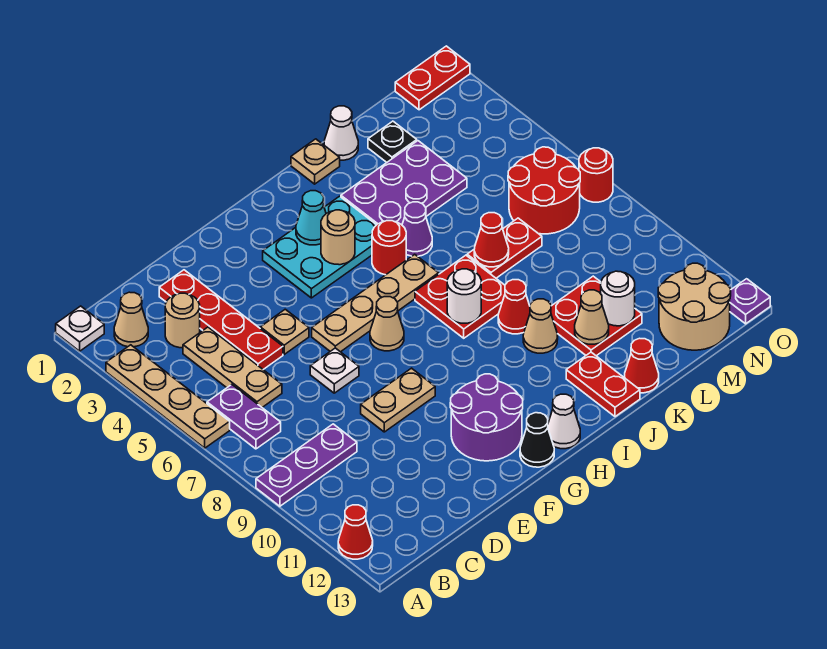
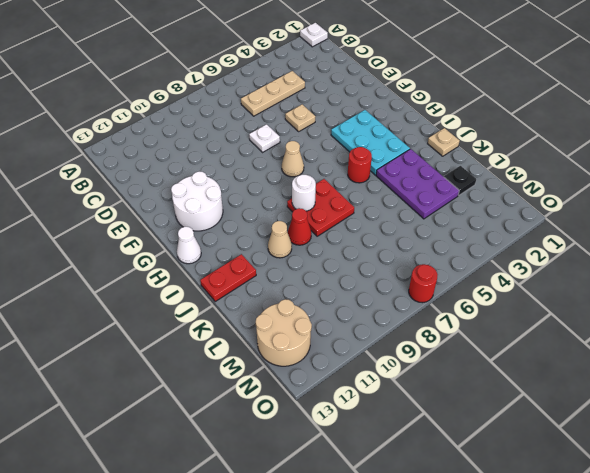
white 2x2 round brick [171,172,223,231] -> purple 2x2 round brick [450,374,523,461]
none -> tan 1x4 plate [106,345,230,448]
none -> purple 1x3 plate [256,424,357,506]
none -> red 1x1 cone [338,505,373,559]
none -> tan 1x1 cone [114,292,148,347]

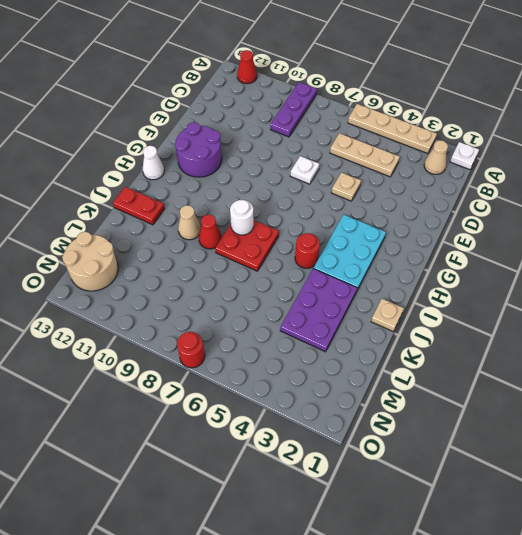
none -> purple 1x2 plate [207,385,281,449]
none -> tan 1x1 round brick [165,293,200,348]
none -> red 1x4 plate [159,270,283,369]
none -> tan 1x2 plate [361,368,435,432]

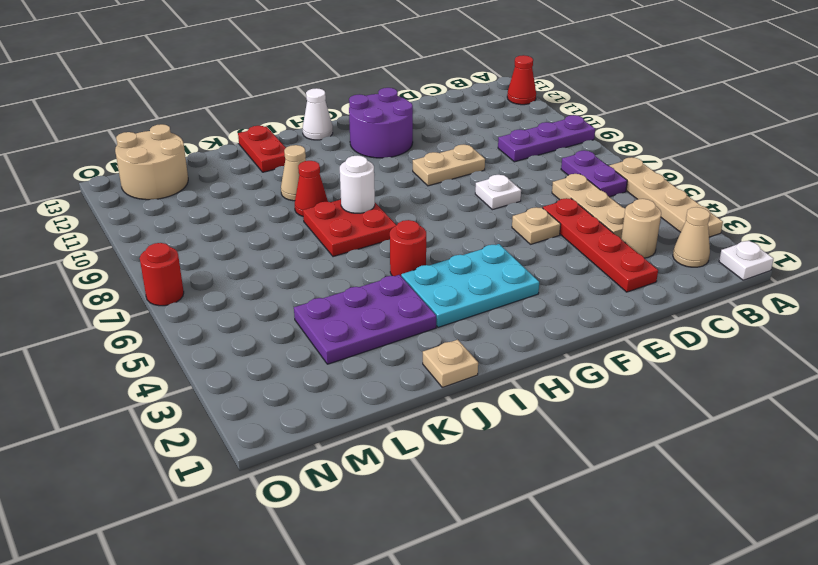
none -> tan 1x4 plate [312,254,439,352]
none -> tan 1x1 cone [370,297,404,351]
none -> black 1x1 cone [520,413,554,467]
none -> purple 1x1 cone [402,202,432,256]

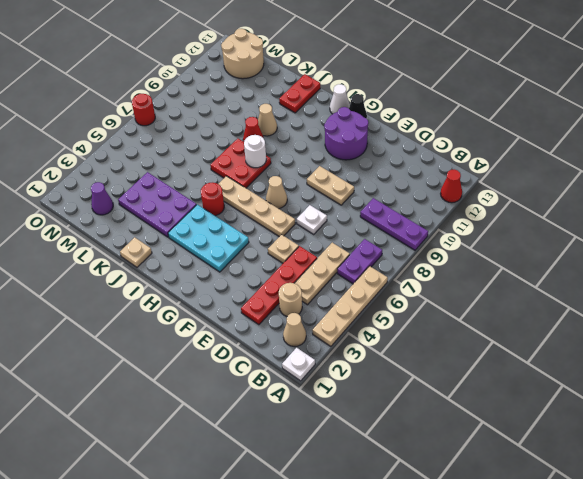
purple 1x1 cone [91,182,113,215] -> purple 1x1 cone moved to [402,202,432,256]
none -> white 1x1 cone [324,106,358,160]
none -> red 1x2 plate [467,218,542,278]
none -> red 2x2 plate [551,276,642,356]
none -> red 1x1 cone [625,338,659,393]

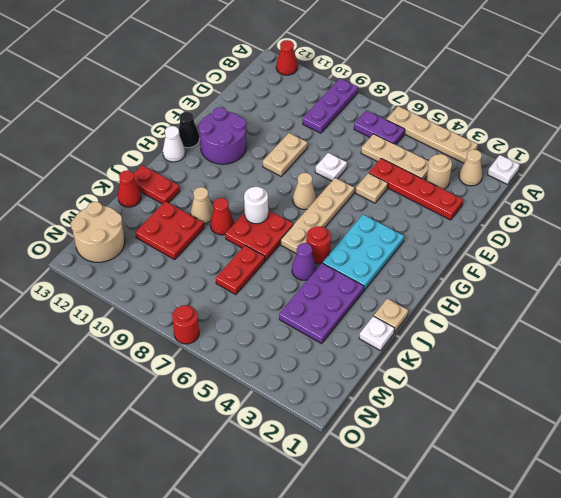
white 1x1 plate [359,316,395,351] -> white 1x1 cone [324,106,358,160]
none -> black 1x1 plate [368,121,417,162]
none -> red 2x2 round brick [508,147,580,234]
none -> red 1x2 plate [395,46,470,110]
none -> purple 1x1 plate [729,279,770,324]

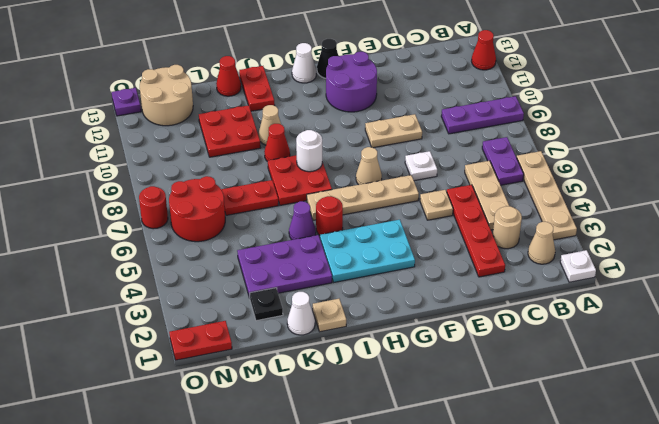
none -> cyan 1x1 cone [296,191,326,245]
none -> tan 1x1 round brick [321,210,355,265]
none -> red 1x1 cone [474,213,509,267]
none -> tan 1x1 cone [575,290,609,344]

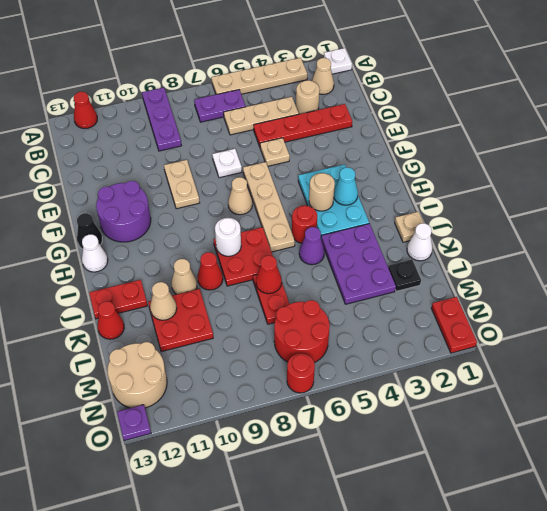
none -> white 1x1 round brick [601,271,635,326]

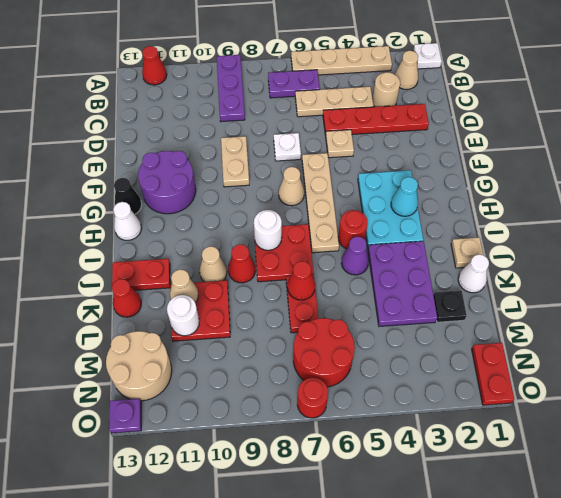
none -> tan 1x1 round brick [321,210,355,265]

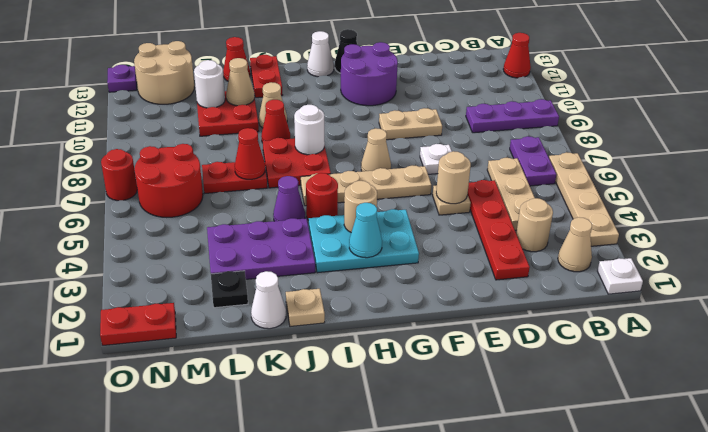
tan 1x1 round brick [436,151,471,204] -> none

